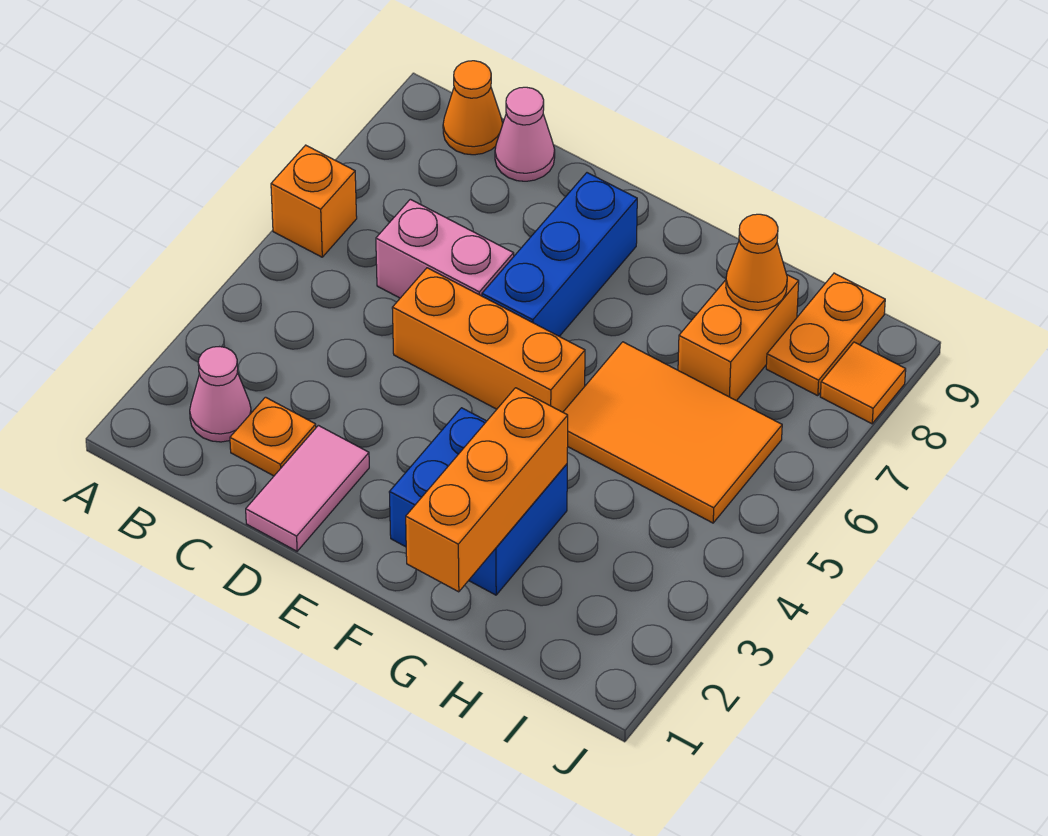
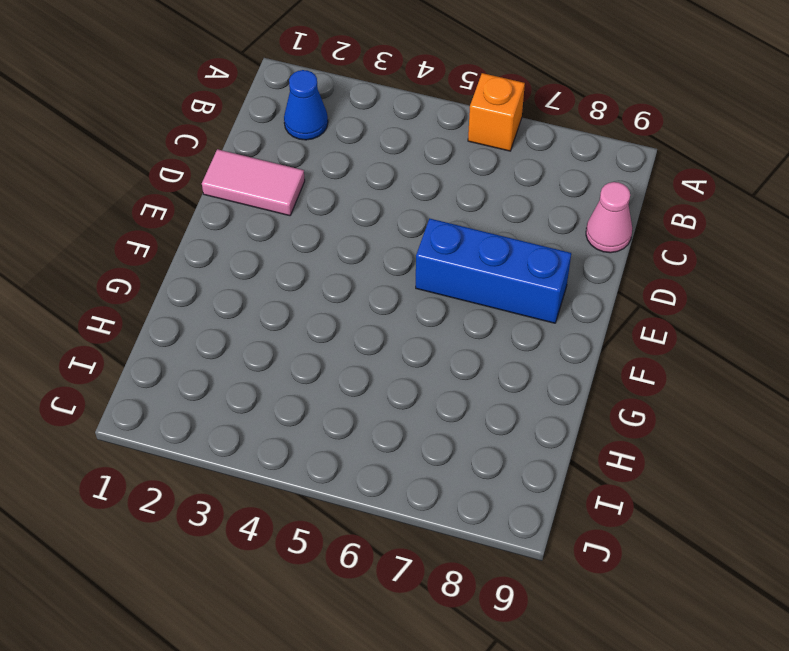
blue 1x1 cone [284,70,328,140] -> pink 1x1 cone [190,347,251,442]
none -> orange 1x1 cone [443,61,503,155]
none -> orange 1x1 plate [230,397,316,476]
none -> pink 1x2 brick [376,199,514,298]

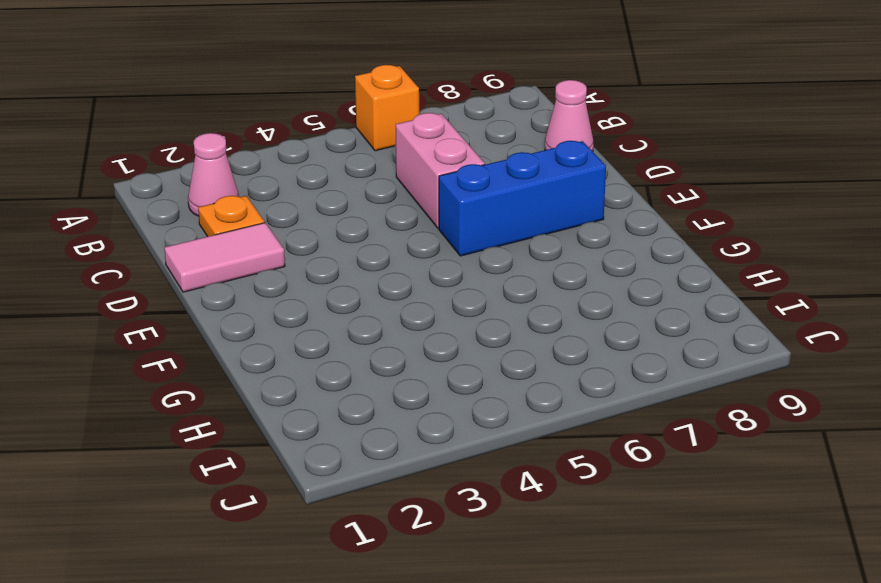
none -> orange 1x1 cone [443,61,503,155]
none -> orange 1x3 brick [392,268,585,412]
none -> blue 2x2 brick [389,408,567,595]

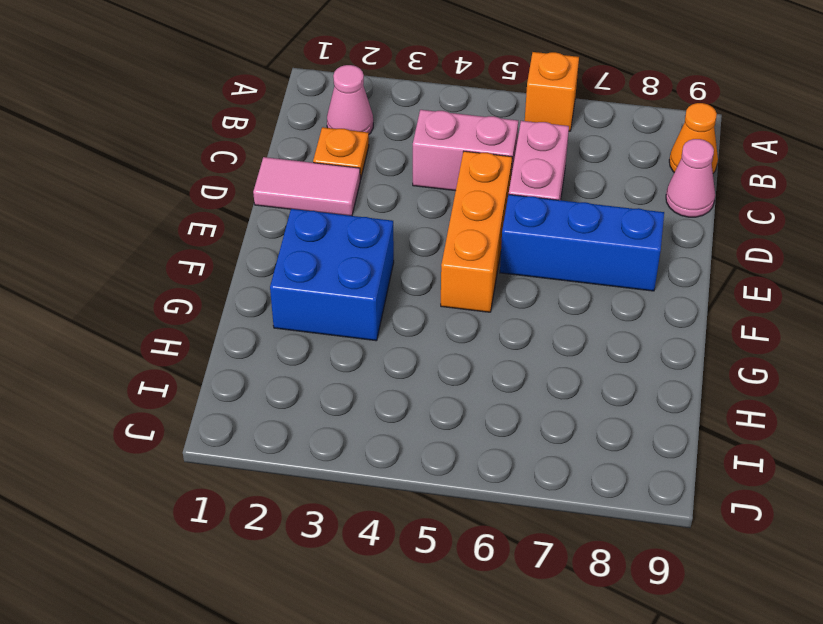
pink 1x2 brick [413,110,518,191] -> none
none -> orange 2x3 tile [563,342,782,523]
none -> orange 1x2 brick [678,275,799,401]
none -> orange 1x2 plate [766,273,885,396]

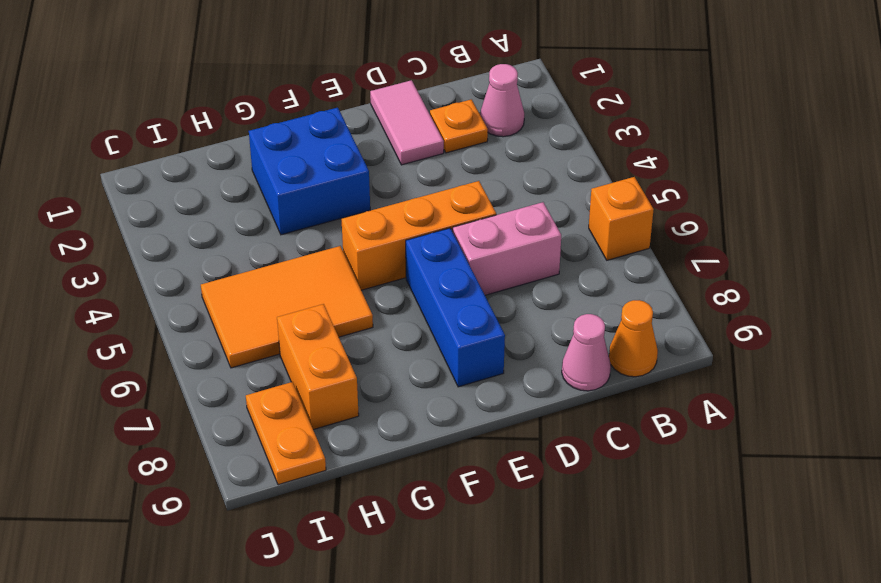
none -> orange 1x1 tile [820,342,906,424]
none -> orange 1x3 brick [406,388,568,592]
none -> orange 1x1 cone [726,214,787,310]

